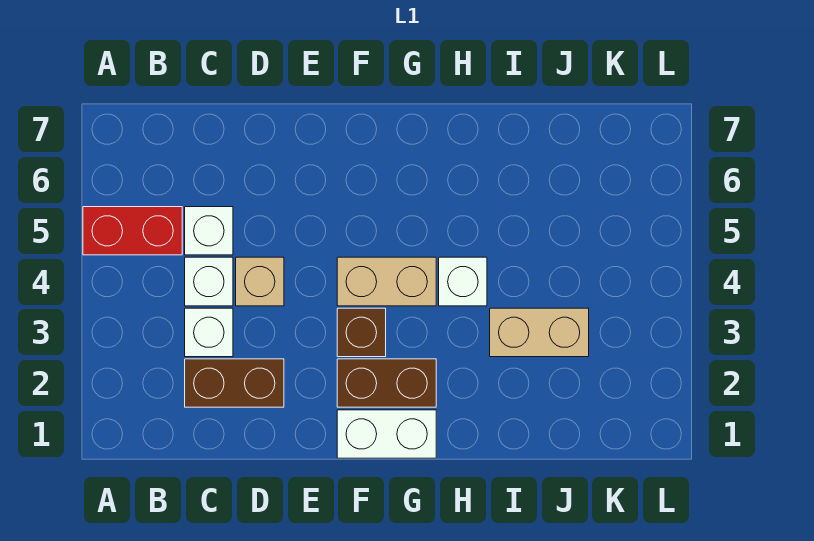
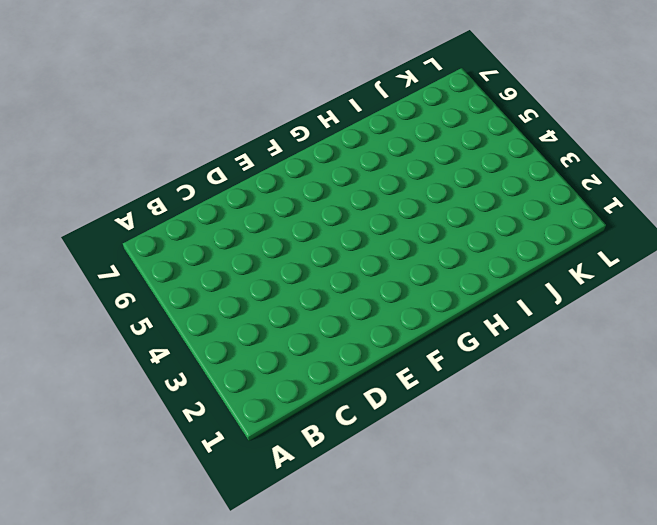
none -> red 1x2 brick [83,207,182,255]
none -> brown 1x2 brick [185,359,284,407]
none -> white 1x1 brick [185,308,233,357]

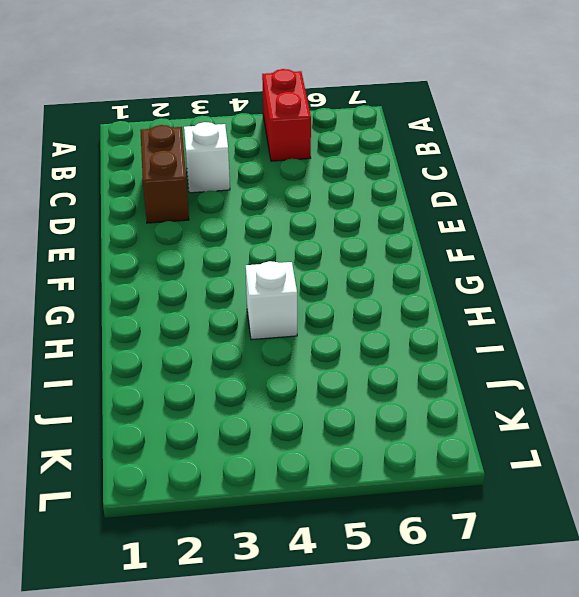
none -> white 1x1 brick [185,257,233,306]
none -> white 1x1 brick [185,207,233,255]
none -> tan 1x1 brick [236,257,284,306]

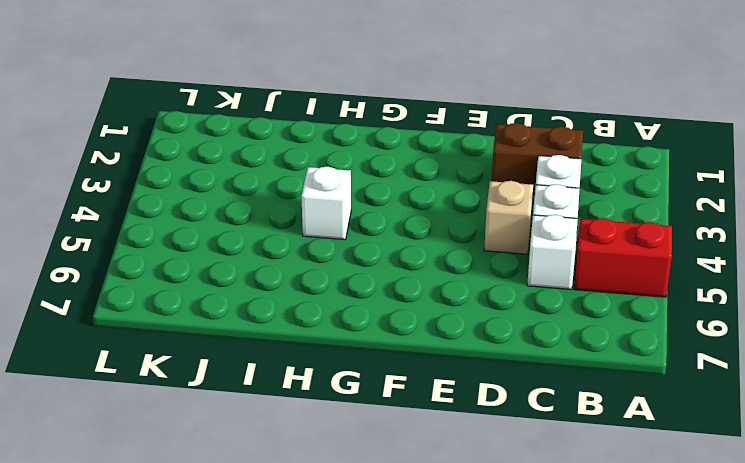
none -> white 1x2 brick [337,410,436,458]
none -> brown 1x2 brick [337,359,436,407]
none -> brown 1x1 brick [337,308,386,357]

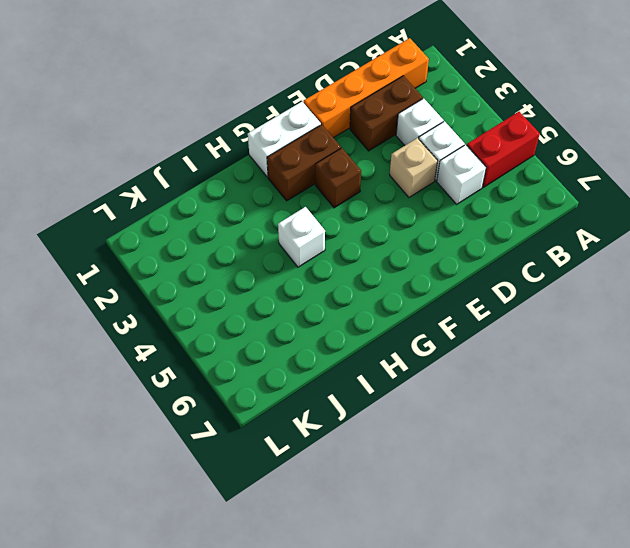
orange 1x4 brick [304,38,429,138] -> none
none -> tan 1x2 brick [337,257,436,306]
none -> tan 1x2 brick [490,308,589,357]

